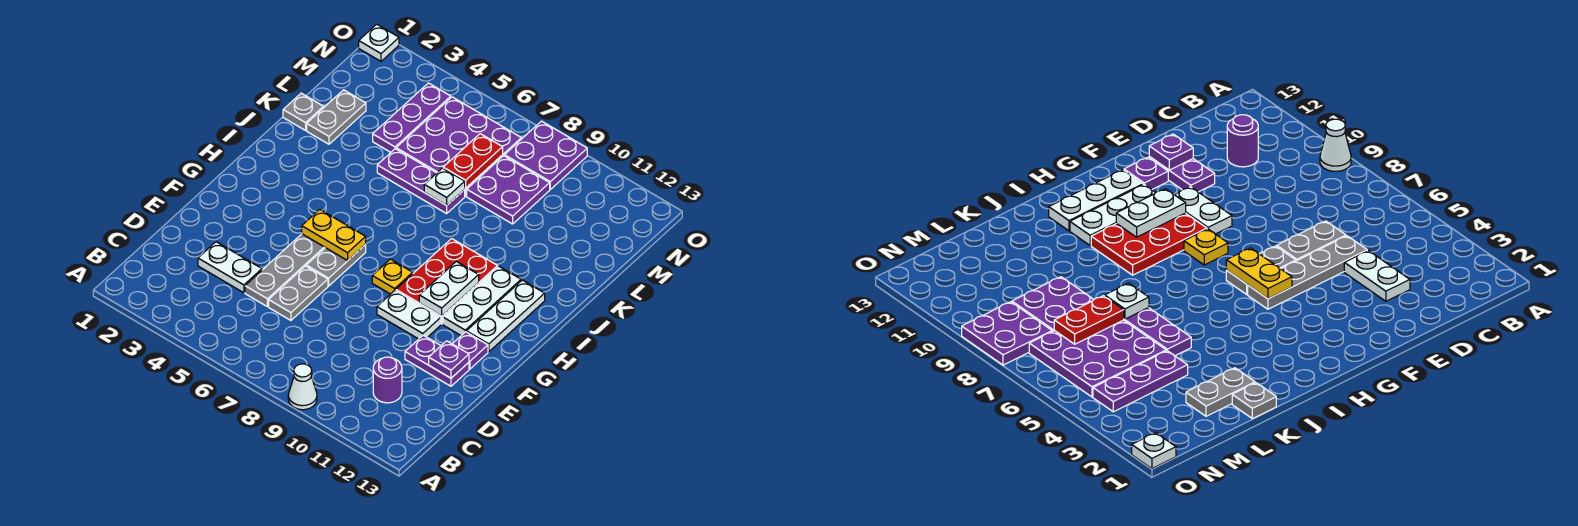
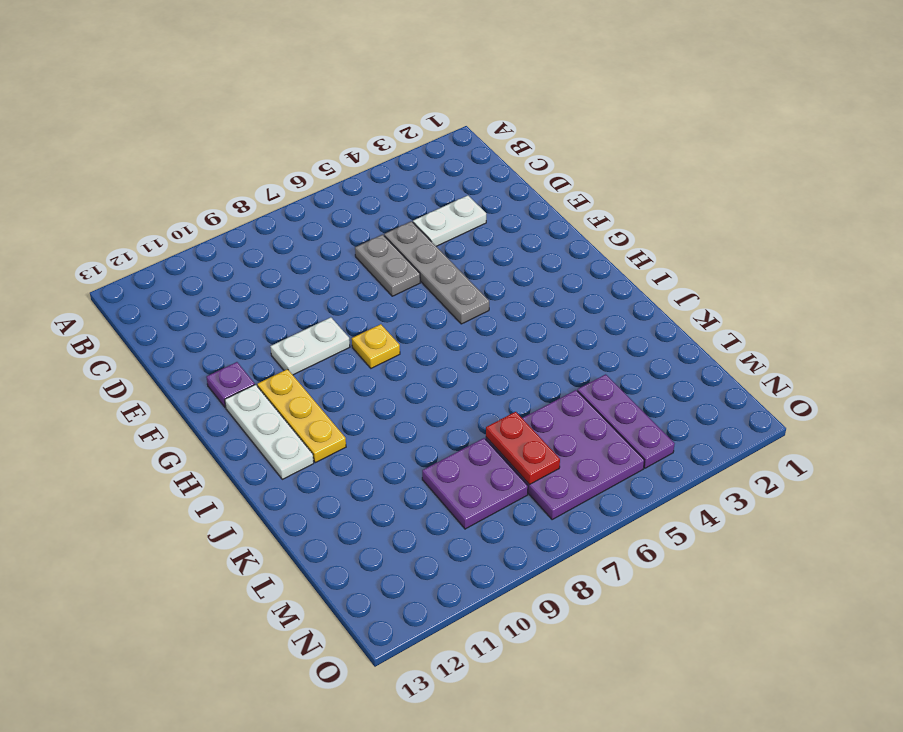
yellow 1x3 plate [257,369,346,463] -> white 1x3 plate [443,266,521,335]
none -> white 1x1 cone [288,364,317,410]
none -> purple 1x1 round brick [373,357,402,403]
none -> purple 1x2 plate [405,335,469,386]

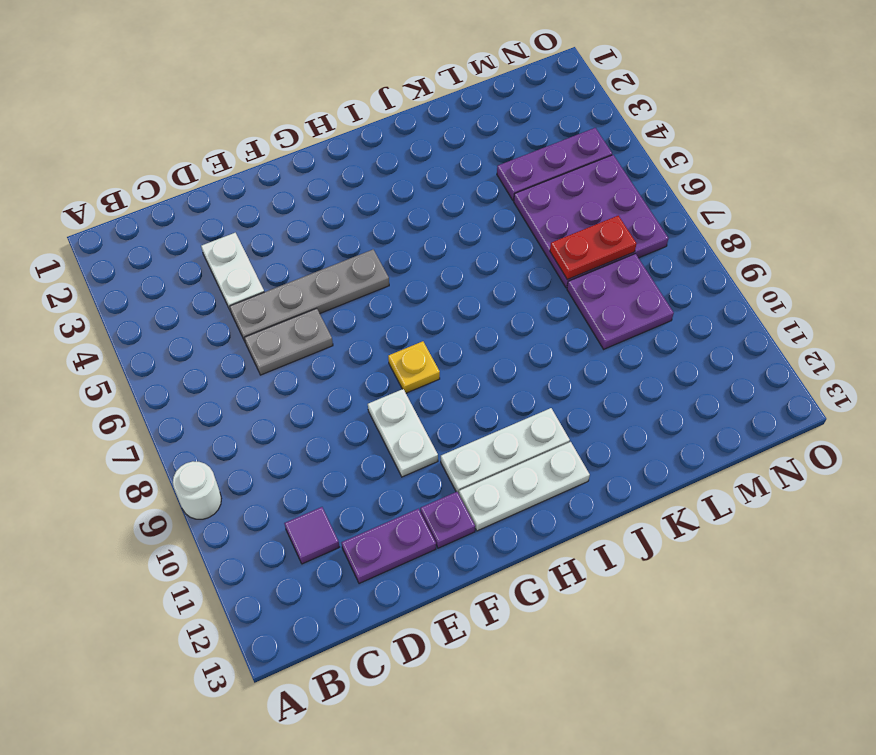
white 1x1 round brick [173,461,221,519] -> white 1x1 cone [288,364,317,410]
purple 1x1 tile [284,507,339,564] -> purple 1x1 round brick [373,357,402,403]
purple 1x2 plate [341,509,436,584] -> purple 1x2 plate turned to [405,335,469,386]
none -> grey 1x2 plate [306,245,366,286]
none -> red 2x3 plate [396,239,498,324]
none -> grey 1x1 plate [283,93,324,130]

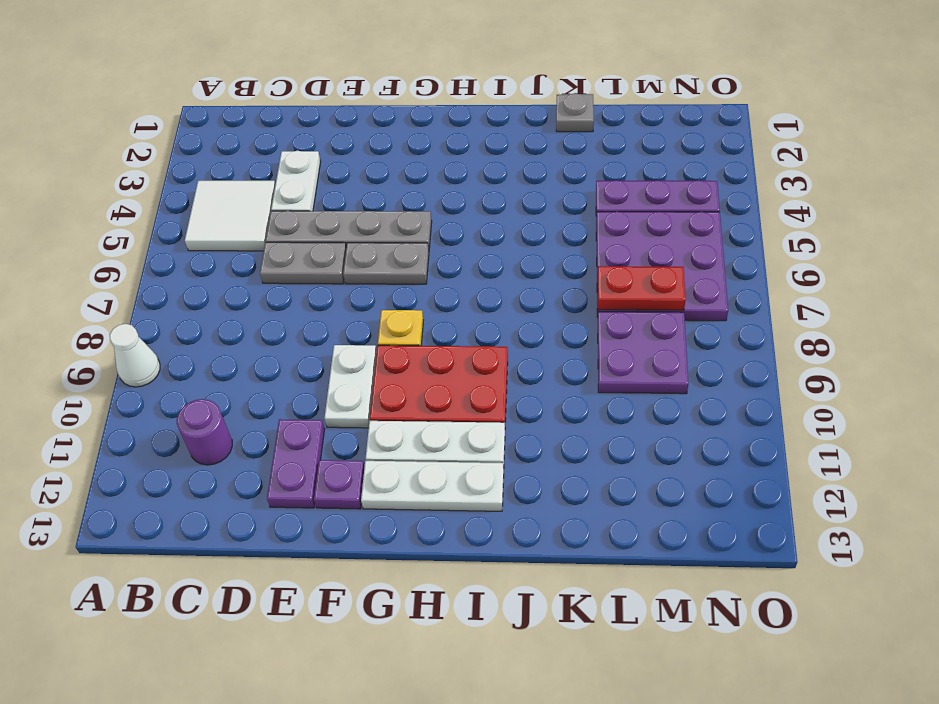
white 2x2 tile [185,181,276,251] -> none
none -> grey 1x2 plate [307,90,366,144]
none -> purple 1x3 plate [377,149,465,213]
none -> purple 2x2 plate [505,121,587,189]

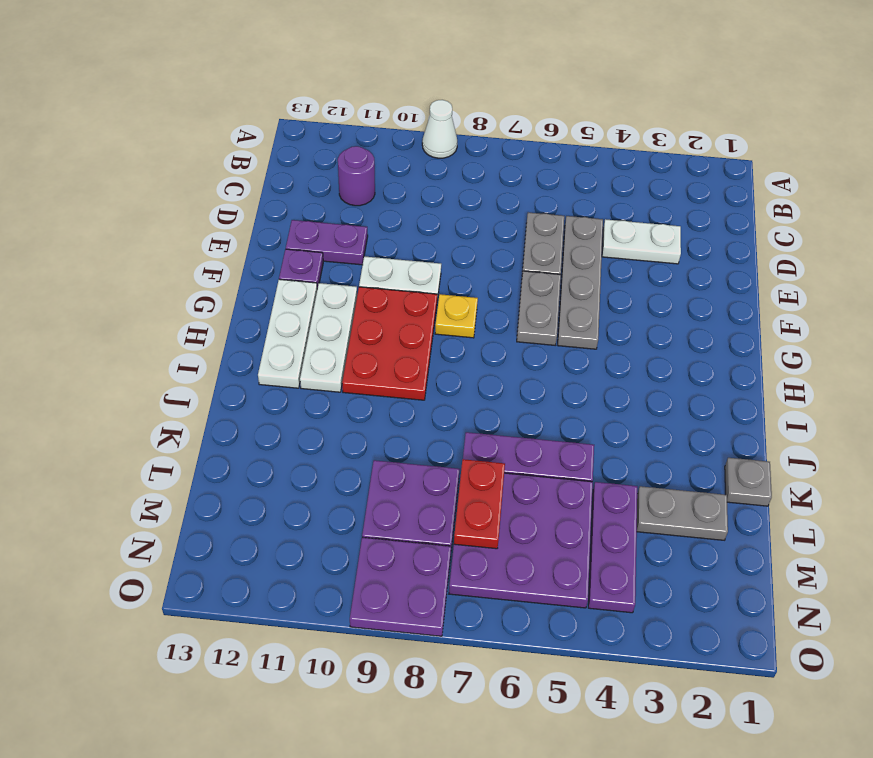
grey 1x2 plate [637,486,728,540] -> grey 1x2 plate turned to [307,90,366,144]
none -> white 1x1 plate [359,24,399,61]
none -> purple 1x1 plate [429,341,469,378]
none -> yellow 1x2 plate [302,210,366,261]

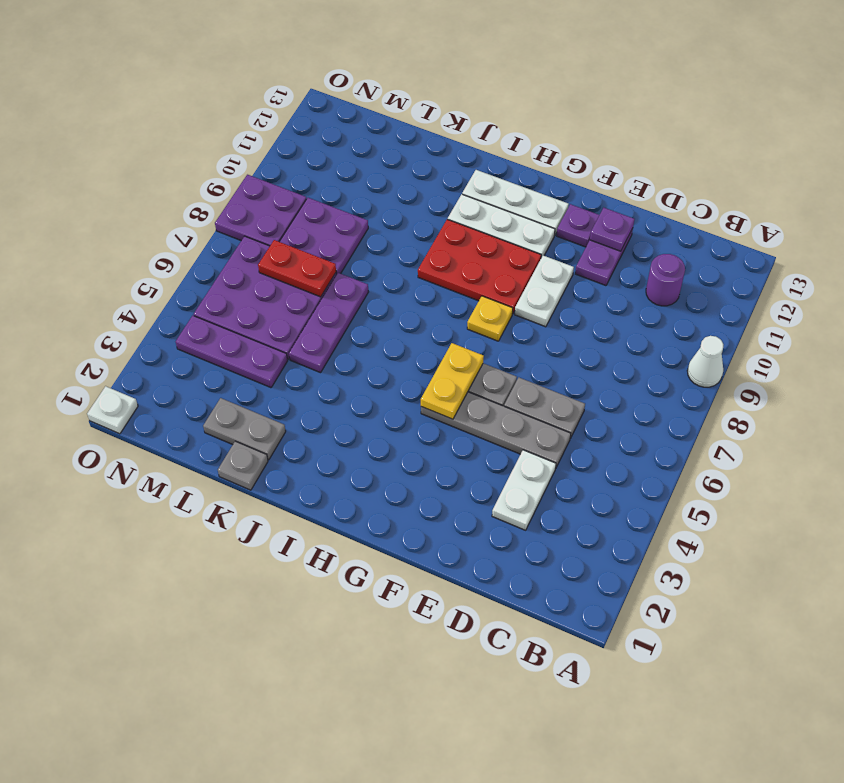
none -> white 1x2 plate [419,261,479,316]
none -> white 1x1 plate [424,168,465,205]

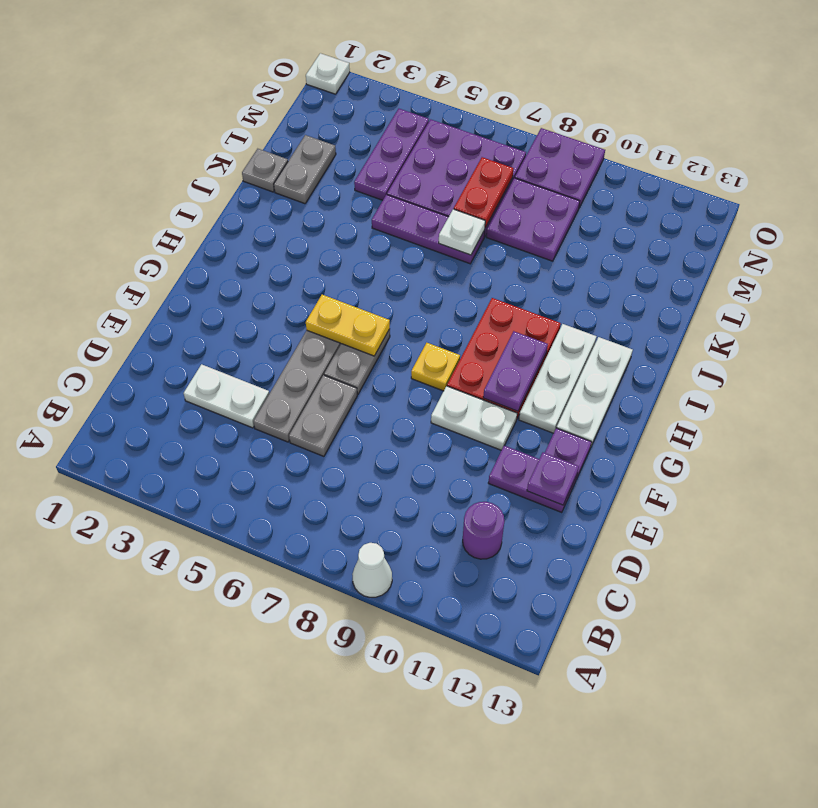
purple 1x2 plate [483,331,548,411] -> white 1x2 plate [419,261,479,316]

